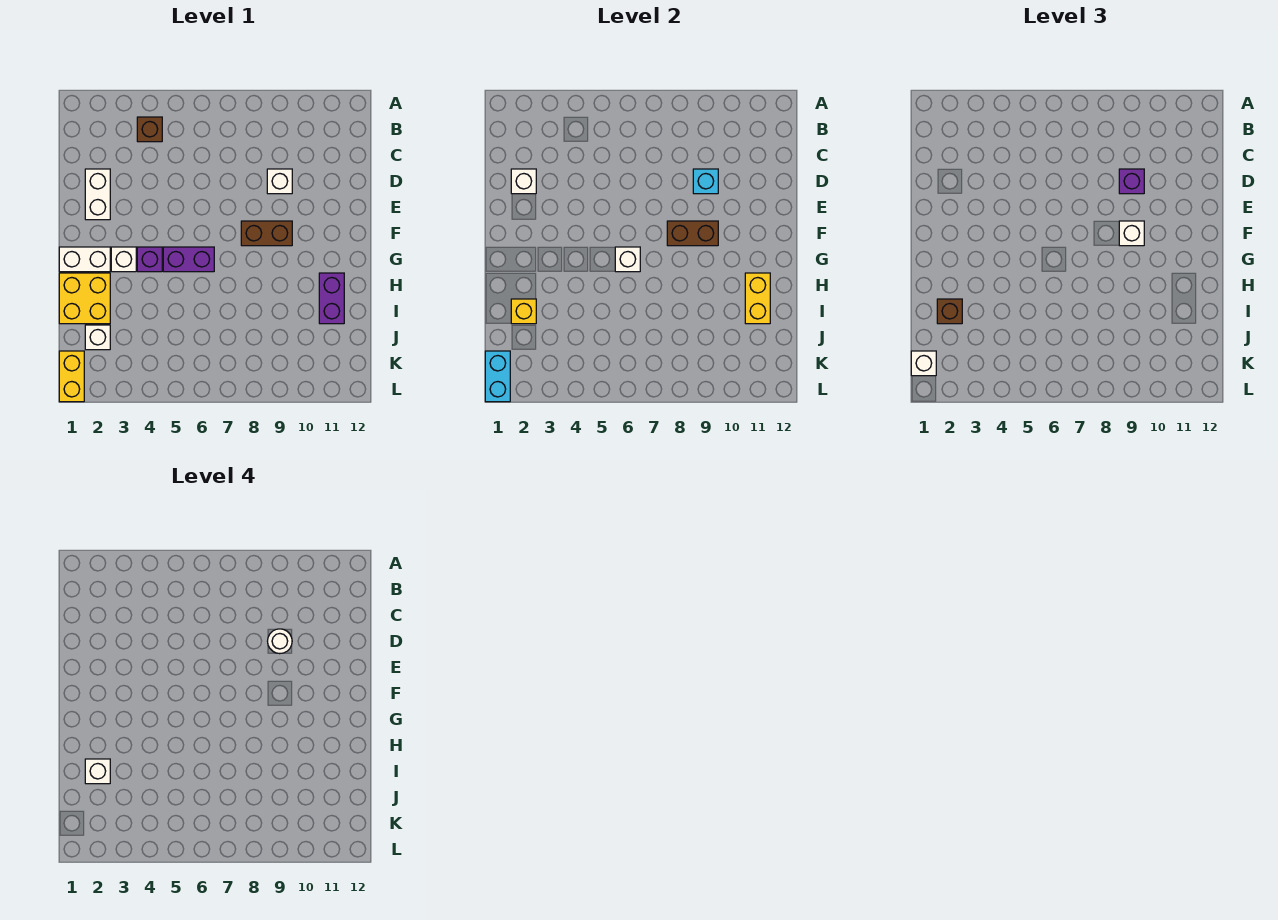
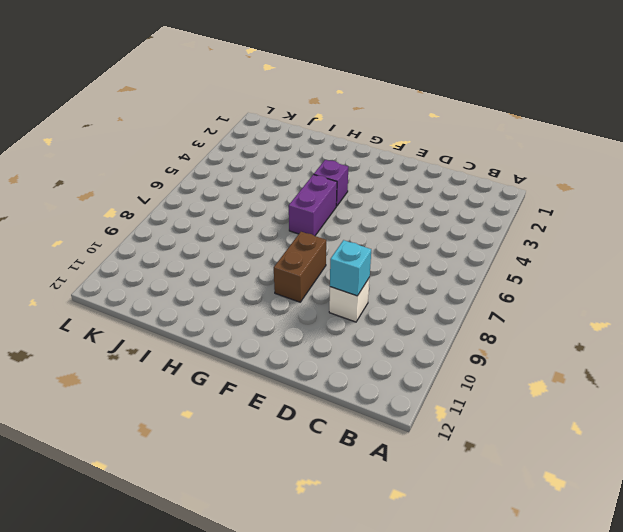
none -> brown 1x1 brick [137,117,162,142]
none -> white 1x2 brick [85,169,110,220]
none -> white 1x2 brick [59,247,110,272]

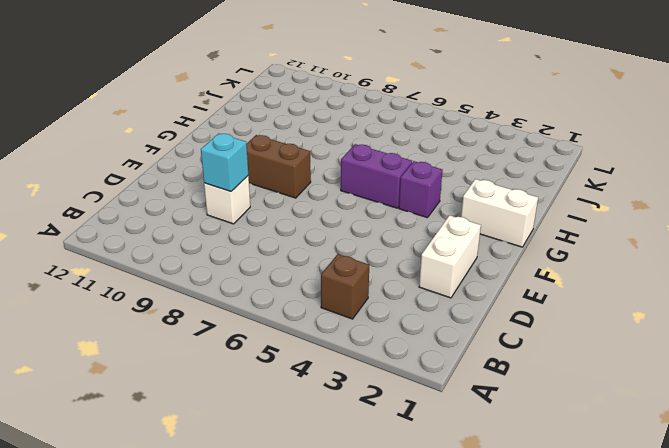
none -> white 1x1 brick [111,247,136,272]
none -> yellow 2x2 brick [59,273,110,324]
none -> purple 1x2 brick [319,273,344,324]

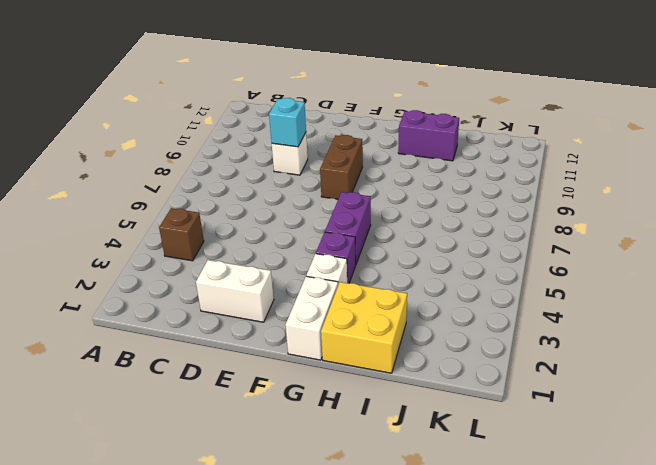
none -> white 1x1 brick [85,325,110,350]
none -> yellow 1x2 brick [59,351,84,402]
none -> white 1x1 brick [511,169,536,194]

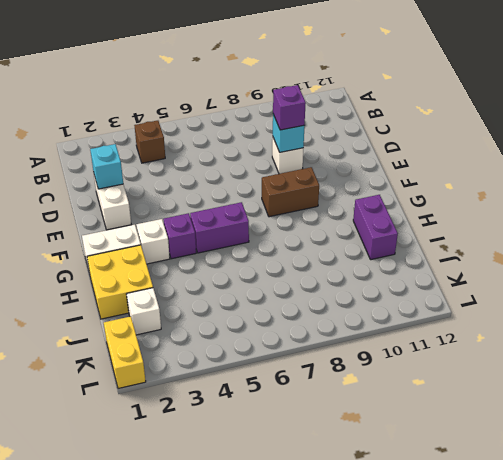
cyan 1x1 brick [90,144,123,189] -> white 1x1 brick [511,169,536,194]
none -> brown 1x2 brick [667,221,718,246]
none -> white 1x1 brick [615,247,640,272]
none -> yellow 1x2 brick [745,273,770,324]

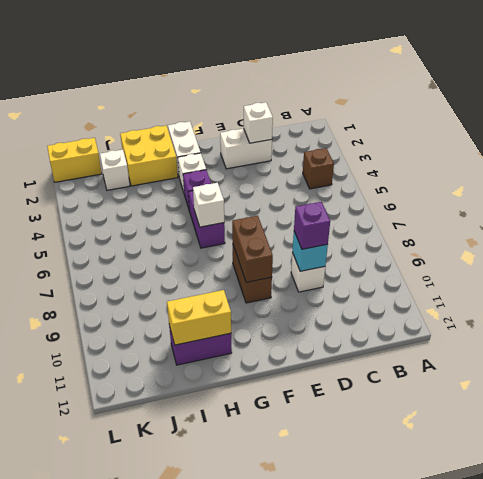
none -> yellow 1x1 brick [511,299,536,324]
none -> cyan 1x2 brick [485,351,510,402]
none -> white 1x1 brick [1119,221,1144,246]

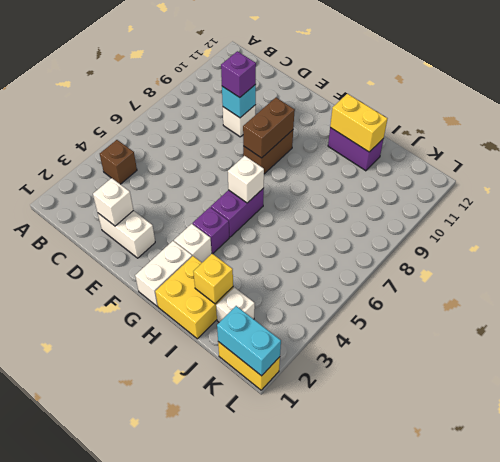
none -> white 1x1 brick [1119,221,1144,246]
none -> brown 1x1 brick [937,299,962,324]
none -> white 1x1 brick [911,351,936,376]

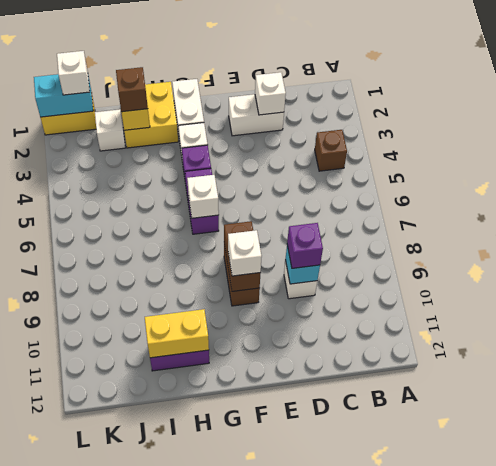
none -> white 1x1 round brick [268,629,292,654]
none -> white 1x1 brick [85,759,110,784]

